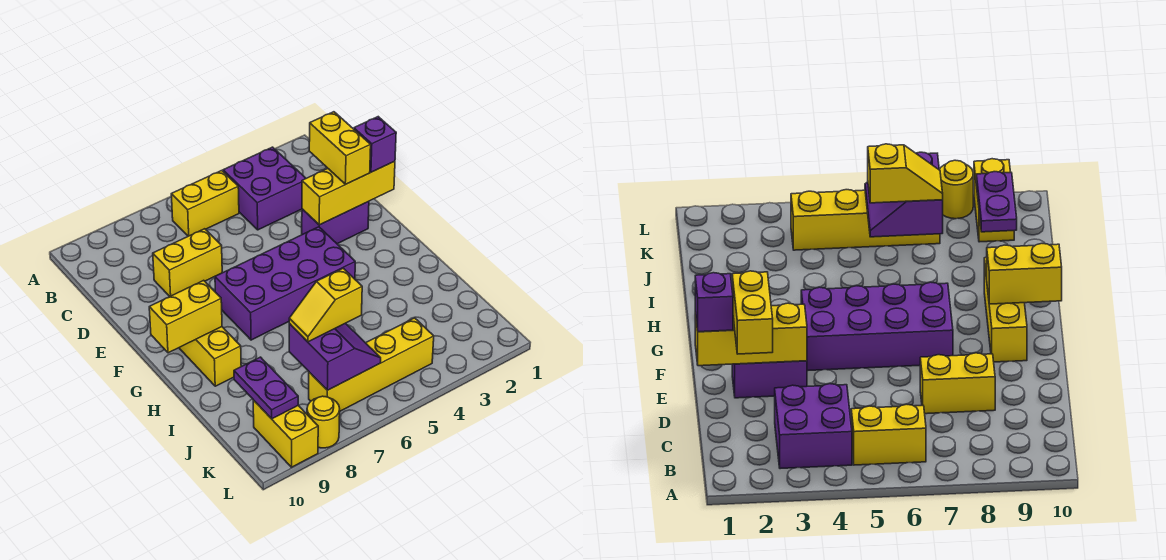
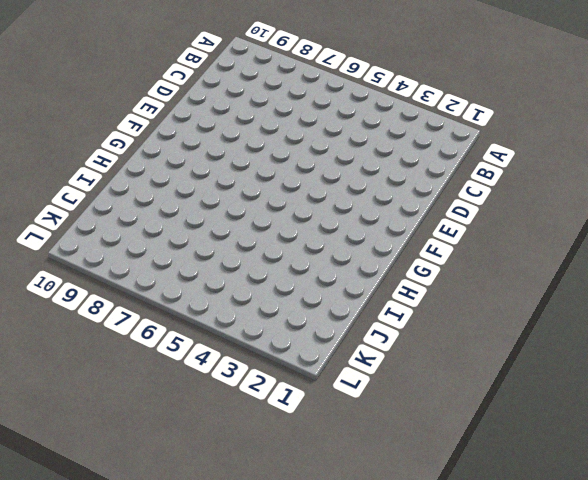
none -> purple 2x2 brick [223,147,306,230]
none -> yellow 1x2 brick [171,171,239,236]
none -> yellow 1x2 brick [153,229,222,296]

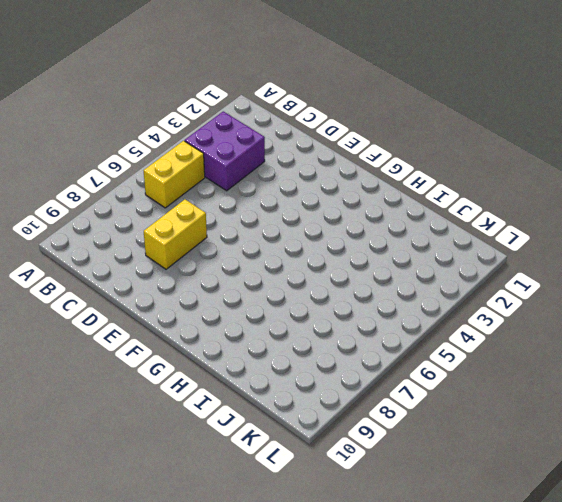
none -> purple 1x2 brick [302,202,369,244]
none -> purple 2x4 brick [215,227,355,340]
none -> yellow 1x3 brick [179,327,241,386]

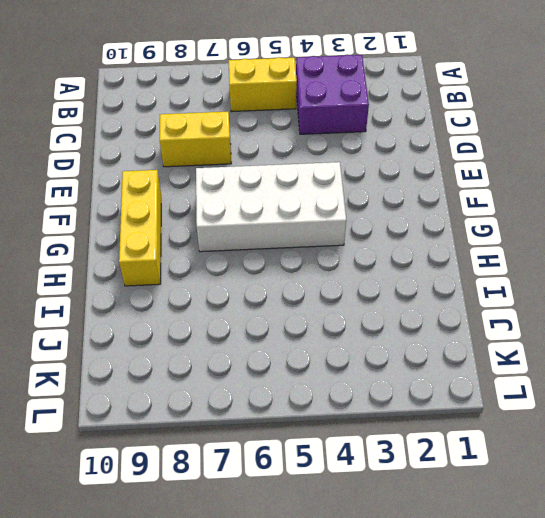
white 2x4 brick [196,162,346,252] -> purple 2x4 brick [215,227,355,340]
none -> purple 1x2 brick [302,202,369,244]
none -> yellow 1x4 brick [309,318,434,411]
none -> yellow 1x2 brick [253,400,318,467]

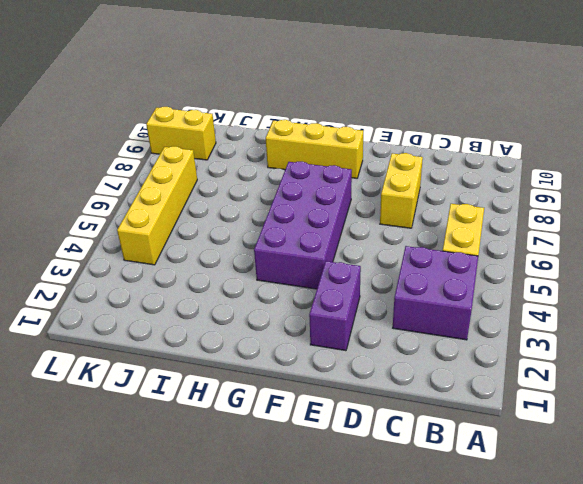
none -> yellow 1x1 round brick [307,396,340,448]
none -> yellow 1x3 brick [302,161,395,225]
none -> yellow 1x2 brick [149,280,222,353]

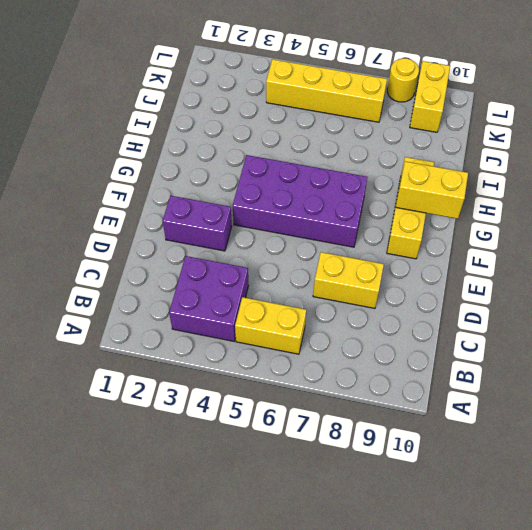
none -> yellow 1x3 brick [302,161,395,225]
none -> purple 2x2 slope [289,323,381,390]
none -> purple 1x2 plate [234,357,298,419]

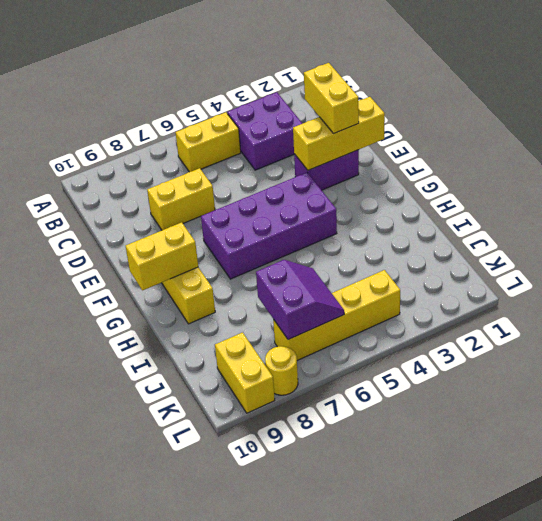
none -> purple 1x2 plate [234,357,298,419]
none -> purple 1x1 brick [354,117,396,172]
none -> yellow 1x2 slope [289,268,362,342]

